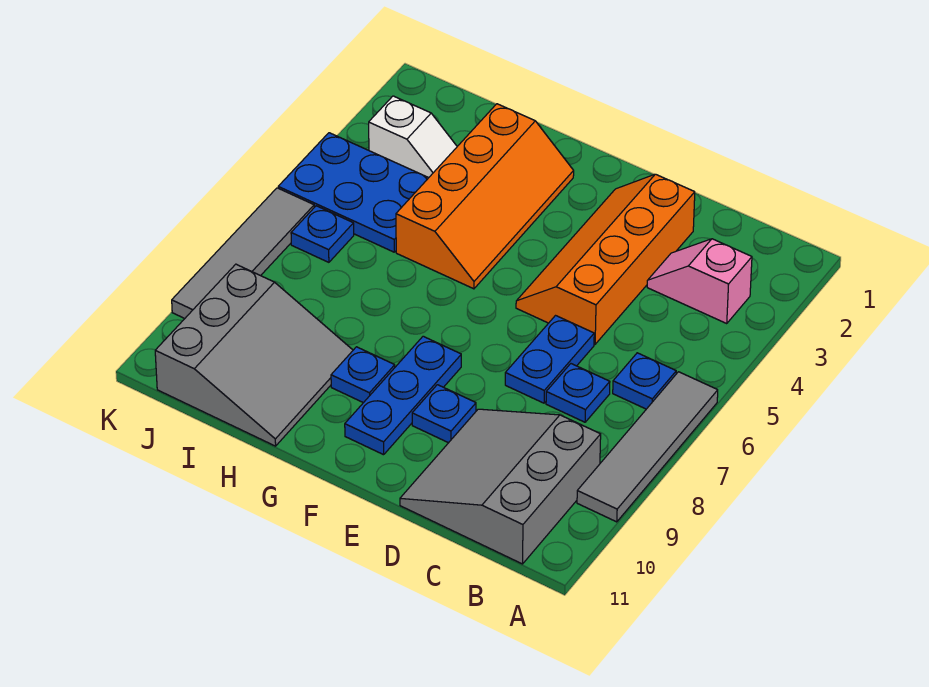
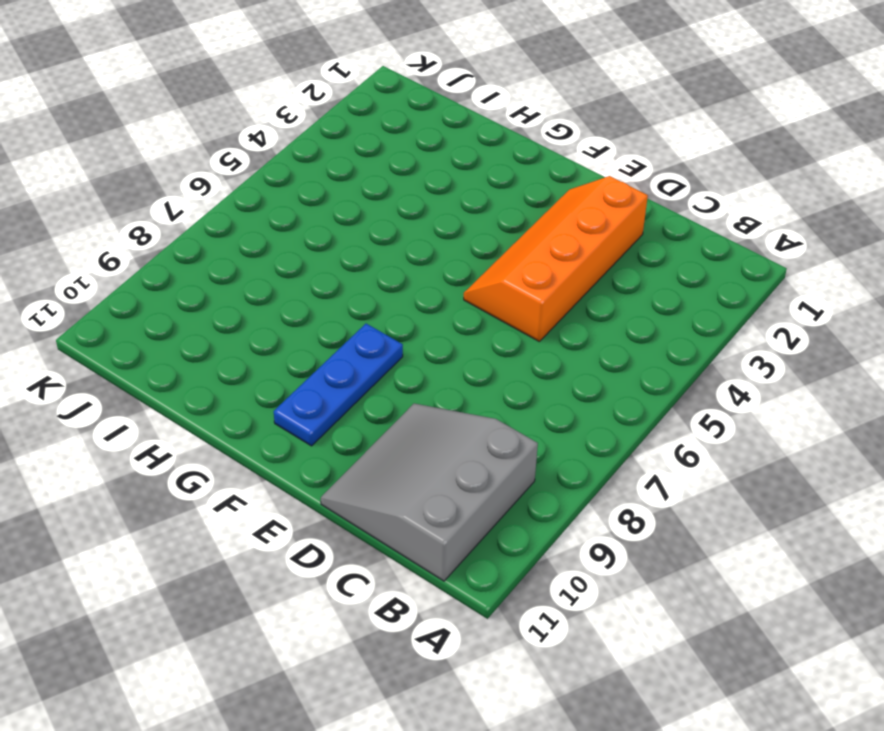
none -> grey 1x4 tile [577,372,718,522]
none -> pink 1x2 slope [647,239,752,323]
none -> blue 1x1 plate [613,353,676,409]

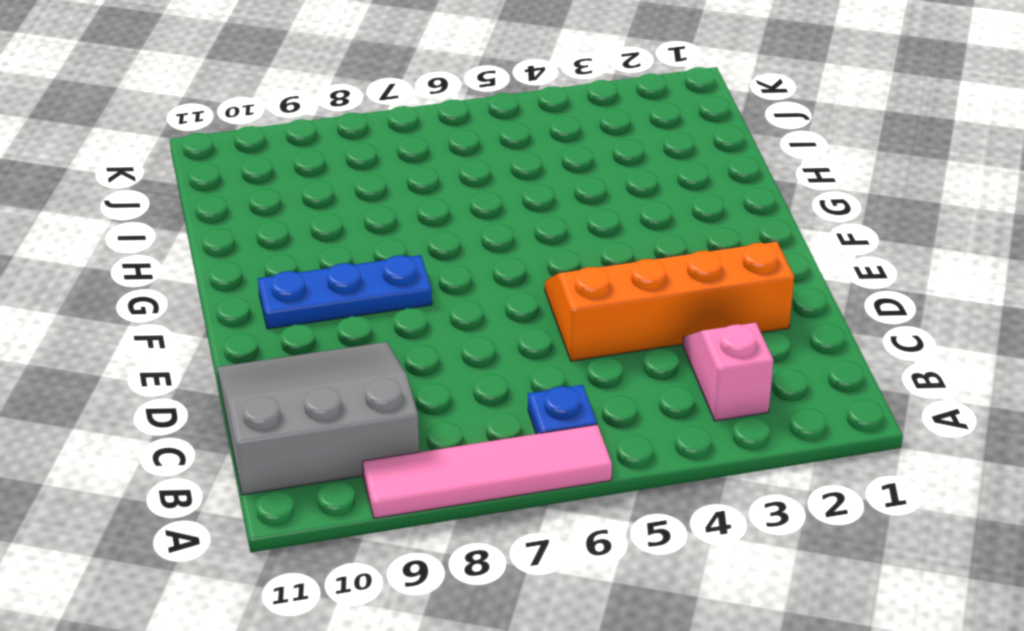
pink 1x4 tile [362,425,612,518] -> grey 1x4 tile [577,372,718,522]
none -> blue 1x1 plate [546,364,610,422]
none -> blue 1x2 plate [505,316,594,403]
none -> blue 1x1 plate [412,385,476,443]

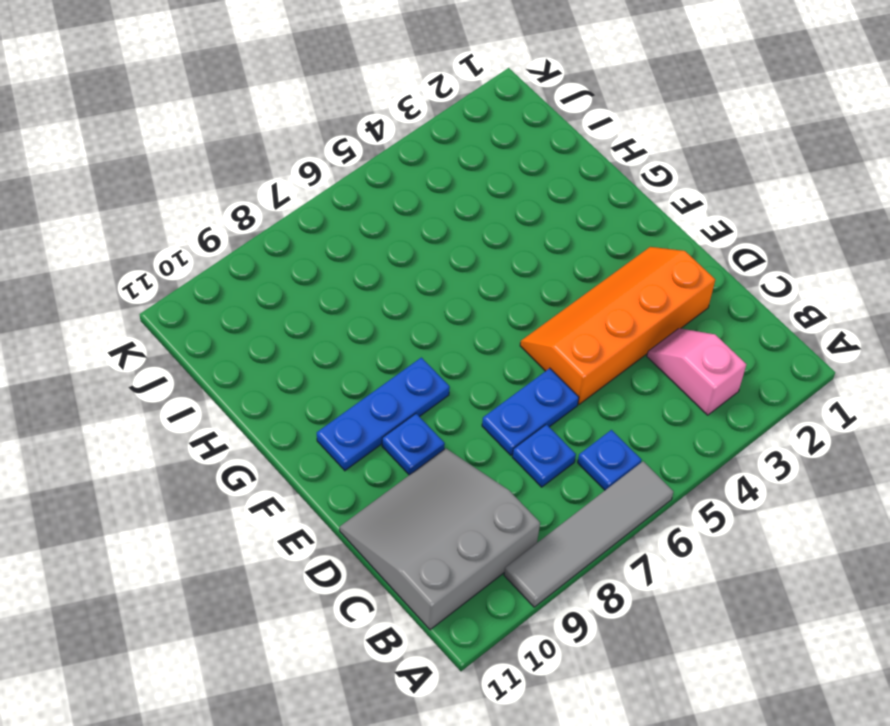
none -> orange 2x4 slope [396,104,574,289]
none -> blue 1x1 plate [331,347,395,403]
none -> grey 3x3 slope [155,264,353,446]

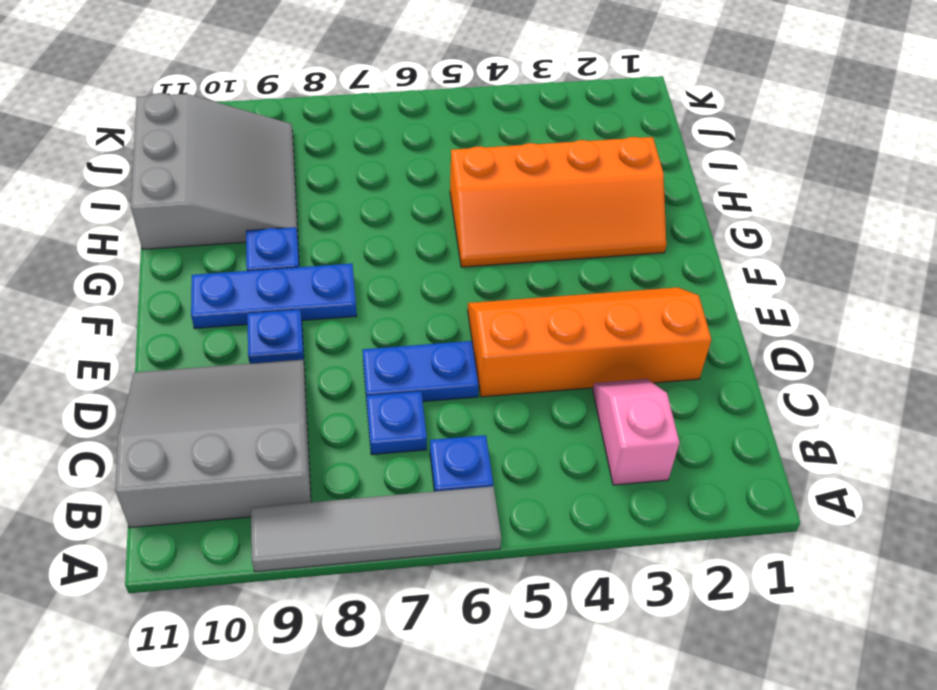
grey 3x3 slope [131,93,298,249] -> grey 3x3 slope turned to [155,264,353,446]
none -> white 1x2 slope [369,96,457,178]
none -> blue 2x3 plate [278,133,428,252]
none -> blue 1x1 plate [291,206,354,262]

